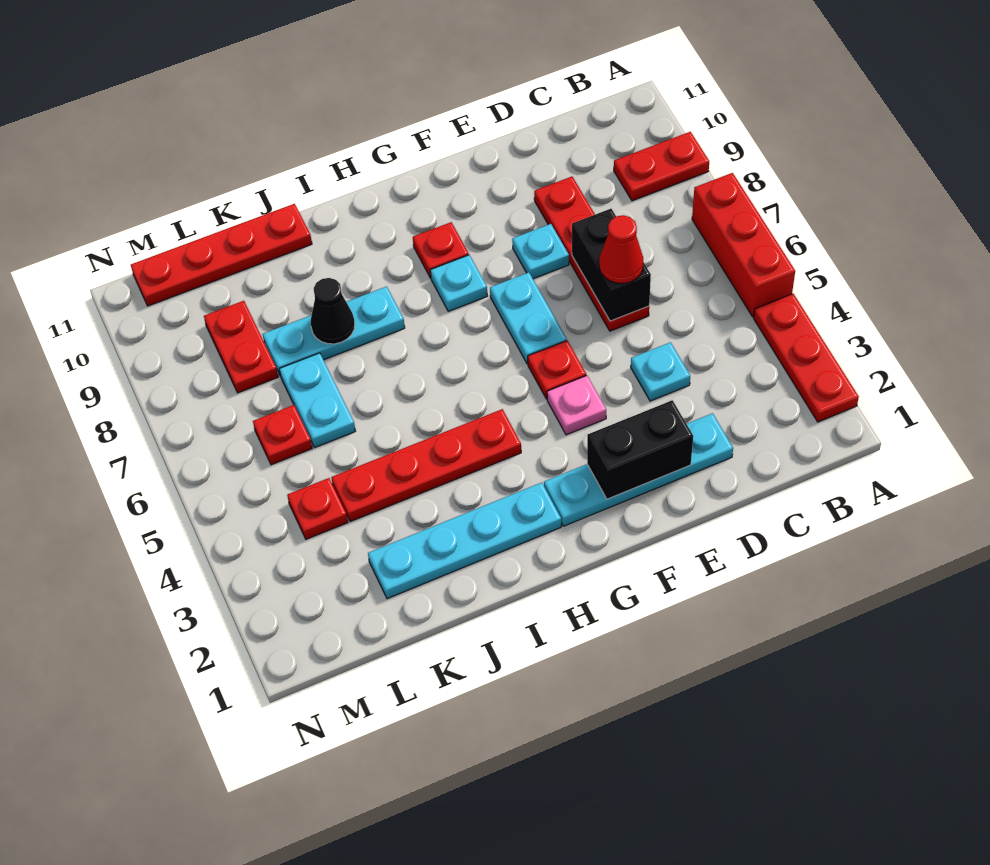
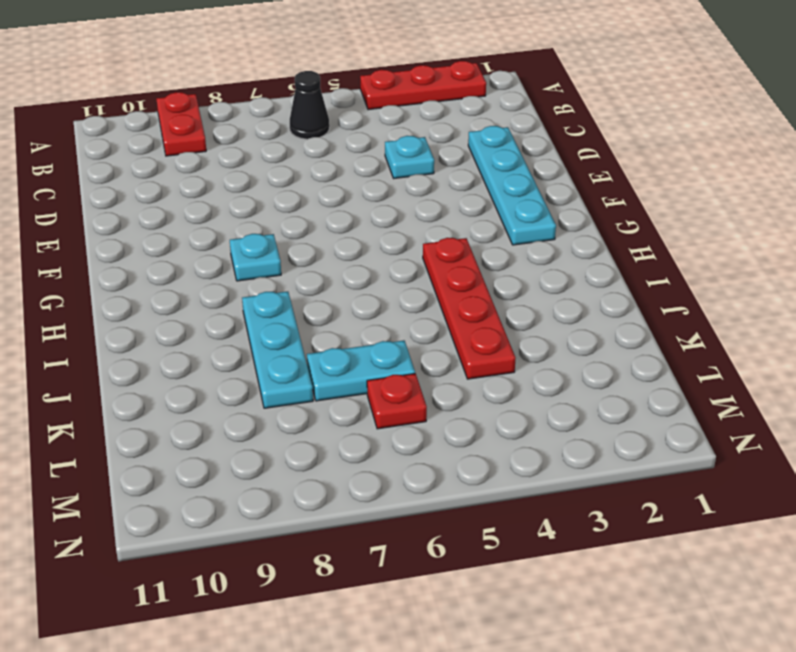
black 1x1 cone [290,71,329,139] -> black 1x1 cone moved to [311,278,355,344]
none -> red 1x3 brick [692,173,795,317]
none -> red 1x4 plate [534,177,649,331]
none -> cyan 1x1 plate [512,224,569,279]

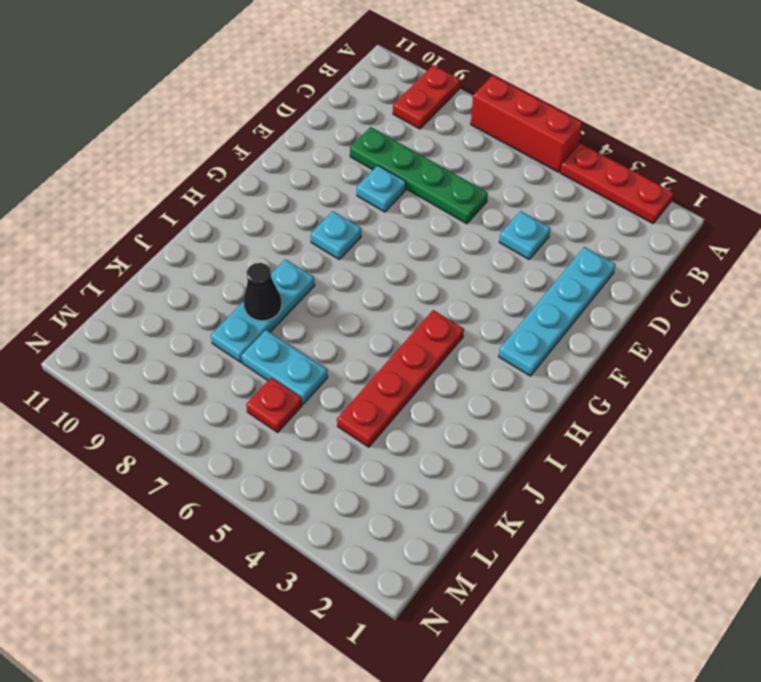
green 1x4 plate [350,127,488,224] -> red 1x4 plate [534,177,649,331]
none -> pink 1x1 plate [547,376,606,435]
none -> red 1x1 plate [528,341,586,399]
none -> cyan 1x2 plate [490,272,567,364]

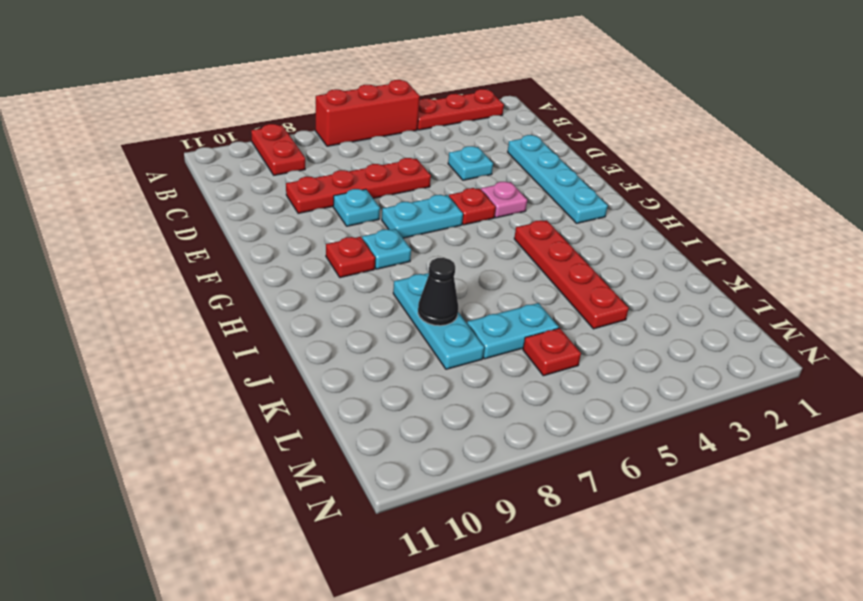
none -> cyan 1x4 plate [368,483,561,599]
none -> red 1x4 plate [131,204,312,306]
none -> red 1x1 plate [287,478,348,539]

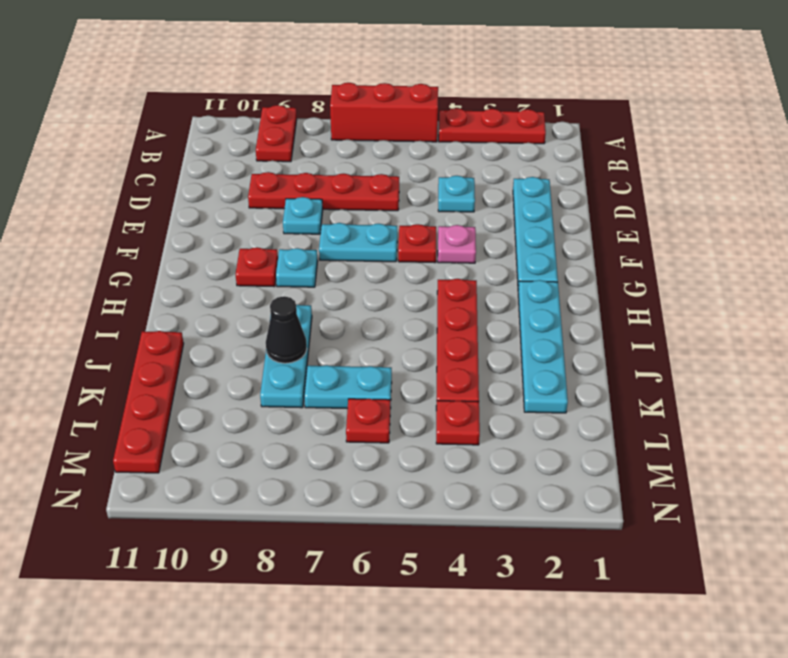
none -> red 1x2 plate [204,301,278,393]
none -> black 1x2 brick [572,209,651,321]
none -> black 1x2 brick [587,400,693,499]

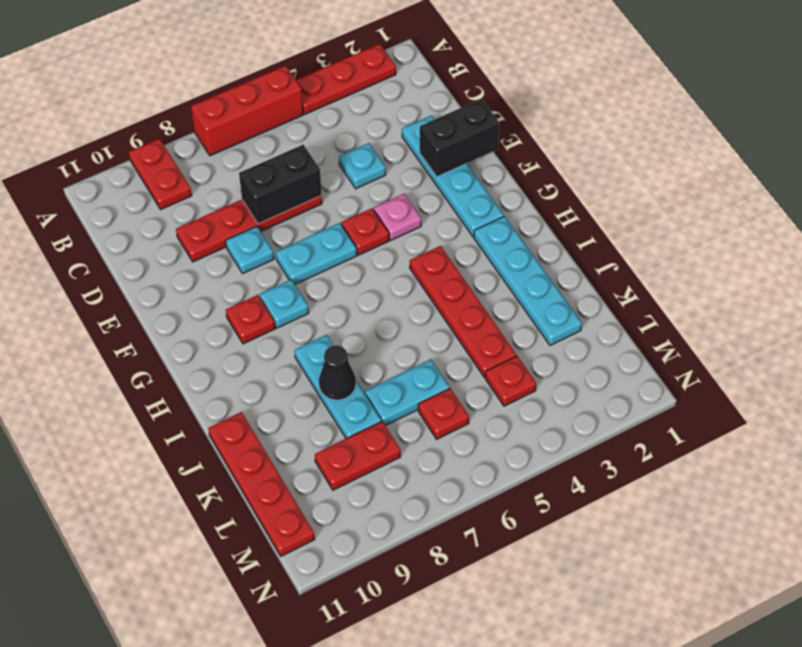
black 1x2 brick [420,99,499,177] -> black 1x2 brick turned to [587,400,693,499]
none -> red 1x1 cone [599,215,643,283]

